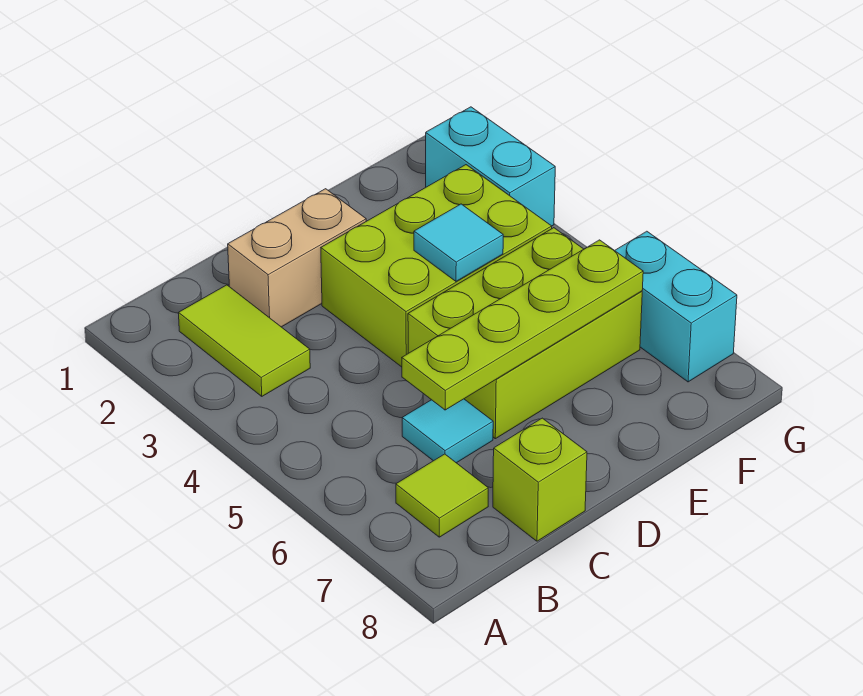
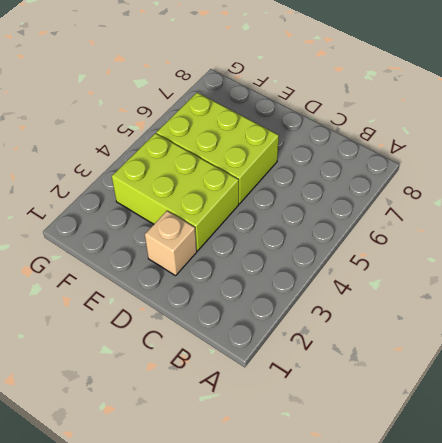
tan 1x1 brick [145,211,197,276] -> tan 1x2 brick [228,189,366,327]
none -> lime 1x2 tile [179,285,310,396]
none -> lime 1x1 tile [396,454,488,537]

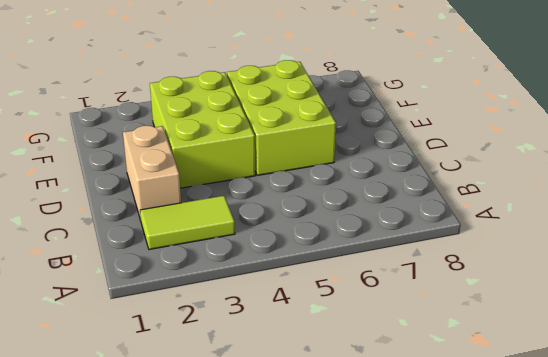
none -> lime 1x1 tile [396,454,488,537]
none -> cyan 1x1 tile [402,399,493,463]

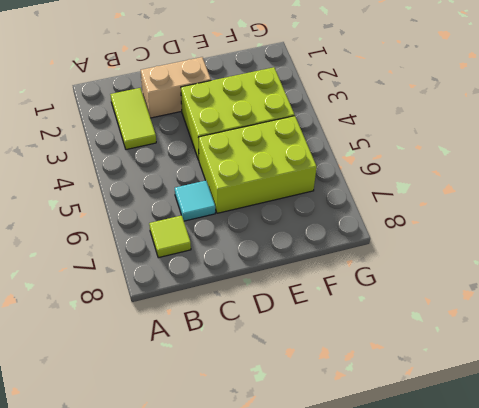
none -> lime 1x1 brick [493,418,587,541]
none -> cyan 1x2 brick [426,107,555,226]

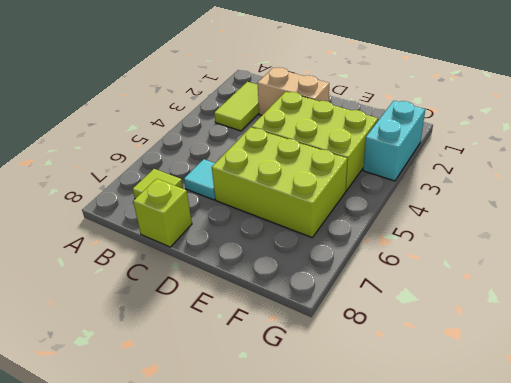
none -> cyan 1x2 brick [615,231,737,382]
none -> lime 1x4 plate [402,240,643,410]

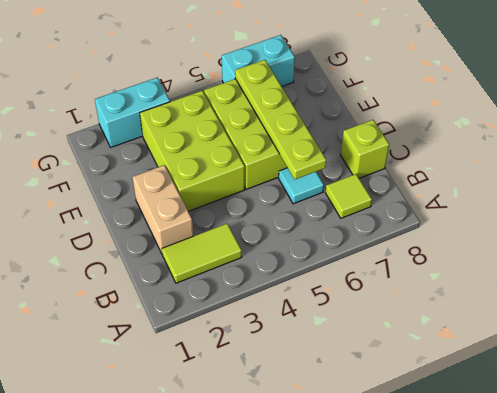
none -> cyan 1x1 tile [414,204,503,281]

